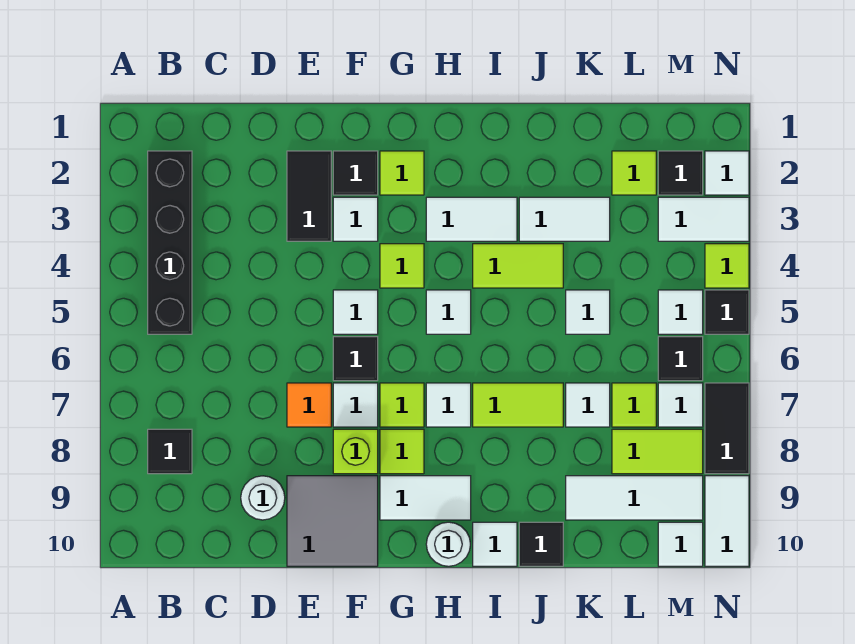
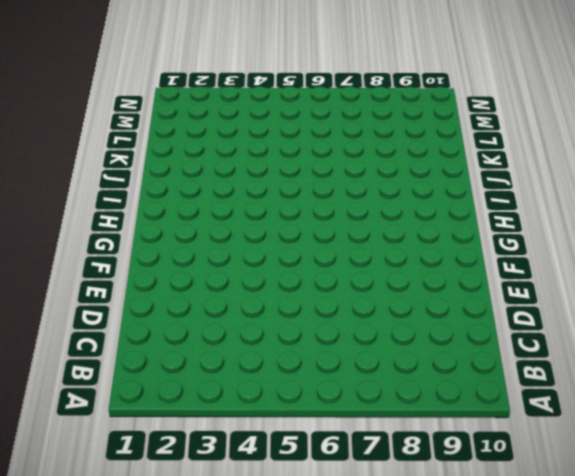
none -> black 1x4 brick [148,151,192,334]
none -> black 1x1 tile [148,429,192,474]
none -> white 1x1 round brick [241,476,285,520]
none -> black 1x2 tile [287,151,331,241]

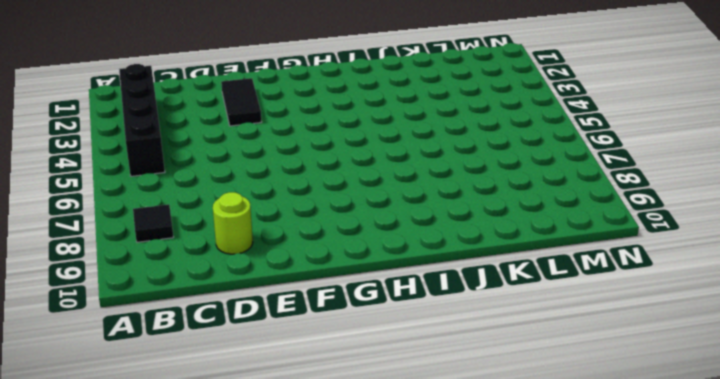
lime 1x1 round brick [213,192,253,254] -> white 1x1 round brick [241,476,285,520]
none -> orange 1x1 tile [287,383,331,427]
none -> grey 2x2 tile [287,476,378,566]
none -> black 1x1 tile [333,151,378,195]
none -> white 1x1 tile [333,197,378,241]

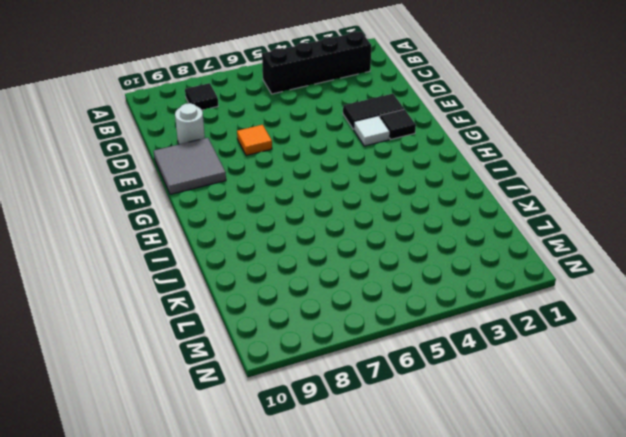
none -> white 1x1 tile [333,290,378,334]
none -> black 1x1 tile [333,337,378,381]
none -> white 1x1 tile [333,383,378,427]
none -> lime 1x1 brick [333,429,378,474]

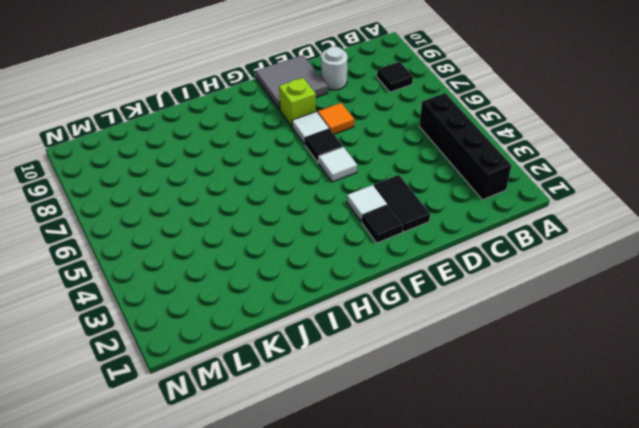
none -> lime 1x1 tile [380,151,424,195]
none -> lime 1x1 tile [380,244,424,288]
none -> lime 1x1 tile [380,383,424,427]
none -> lime 1x1 tile [380,429,424,474]

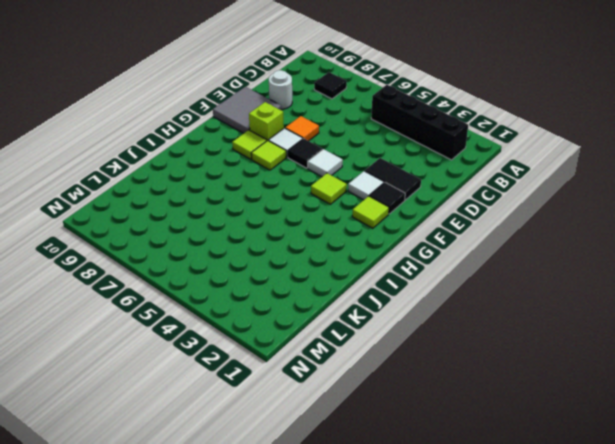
none -> white 1x2 tile [380,476,471,520]
none -> white 1x2 tile [426,197,517,241]
none -> white 1x1 tile [426,290,471,334]
none -> white 1x1 tile [426,383,471,427]

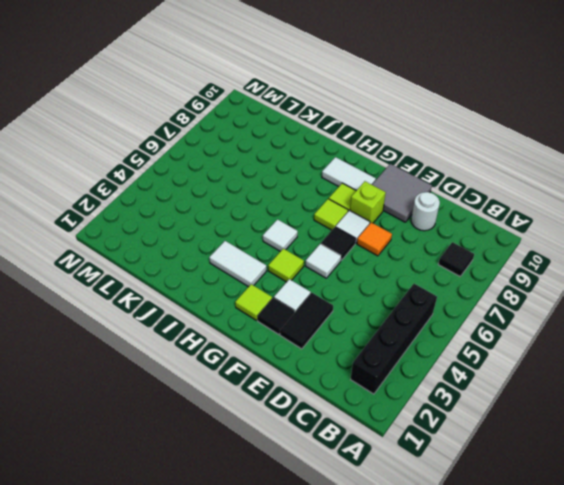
none -> white 1x1 tile [426,383,471,427]
none -> white 1x1 round brick [426,522,470,566]
none -> lime 1x2 tile [473,244,563,288]
none -> lime 1x2 tile [473,383,563,427]

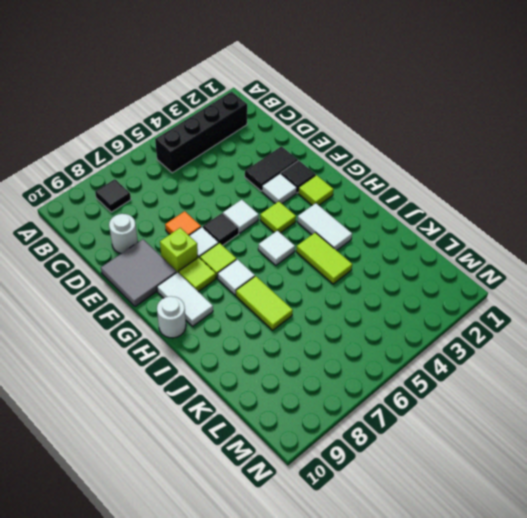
none -> white 1x1 tile [473,522,517,566]
none -> white 1x2 tile [519,197,610,241]
none -> black 1x1 tile [519,522,563,566]
none -> white 1x1 tile [566,290,610,334]

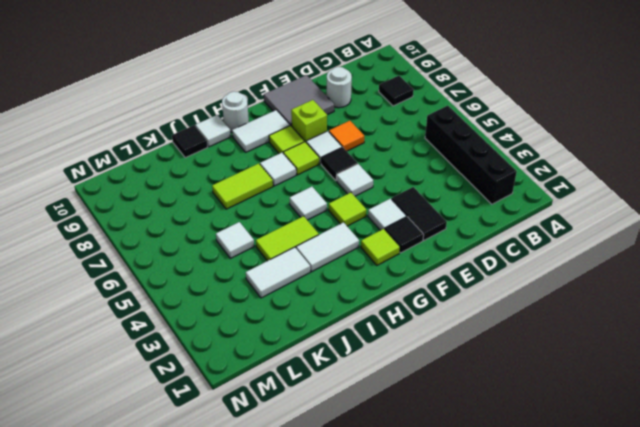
none -> white 1x1 tile [566,383,610,427]
none -> white 1x3 tile [566,476,703,520]
none -> lime 1x1 tile [612,151,656,195]
none -> lime 1x1 tile [612,383,656,427]

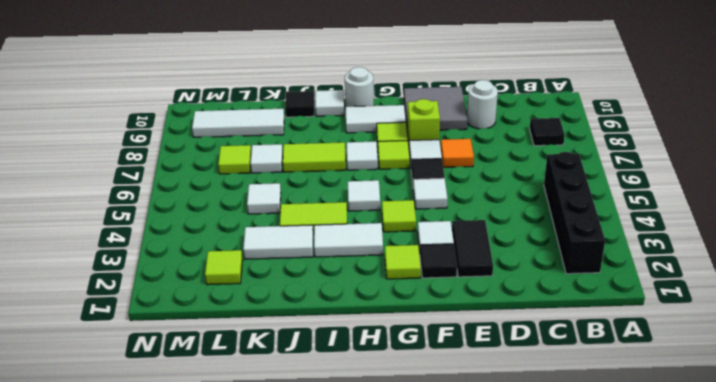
none -> lime 1x2 tile [612,429,703,474]
none -> black 1x1 tile [658,151,703,195]
none -> white 1x2 tile [658,197,749,241]
none -> white 1x1 tile [658,290,703,334]

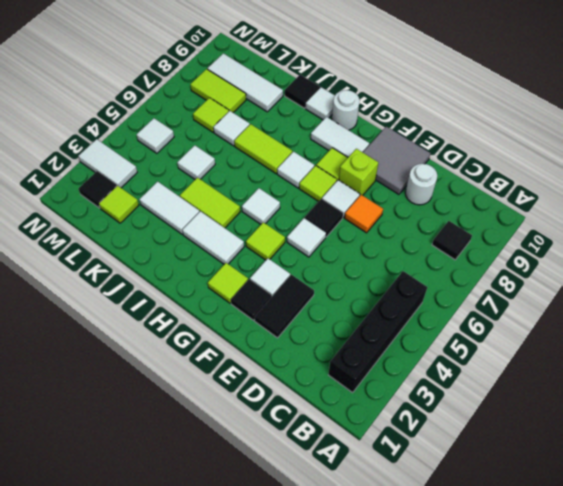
none -> black 1x1 tile [658,337,703,381]
none -> white 1x1 tile [658,383,703,427]
none -> white 1x1 tile [658,522,703,566]
none -> white 1x1 tile [705,151,749,195]

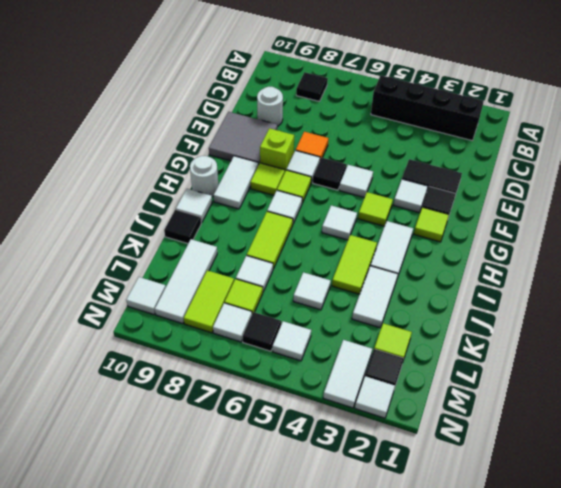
none -> lime 1x1 tile [705,244,749,288]
none -> black 1x1 tile [705,290,749,334]
none -> black 1x2 tile [705,383,749,474]
none -> white 1x2 tile [705,476,749,566]

